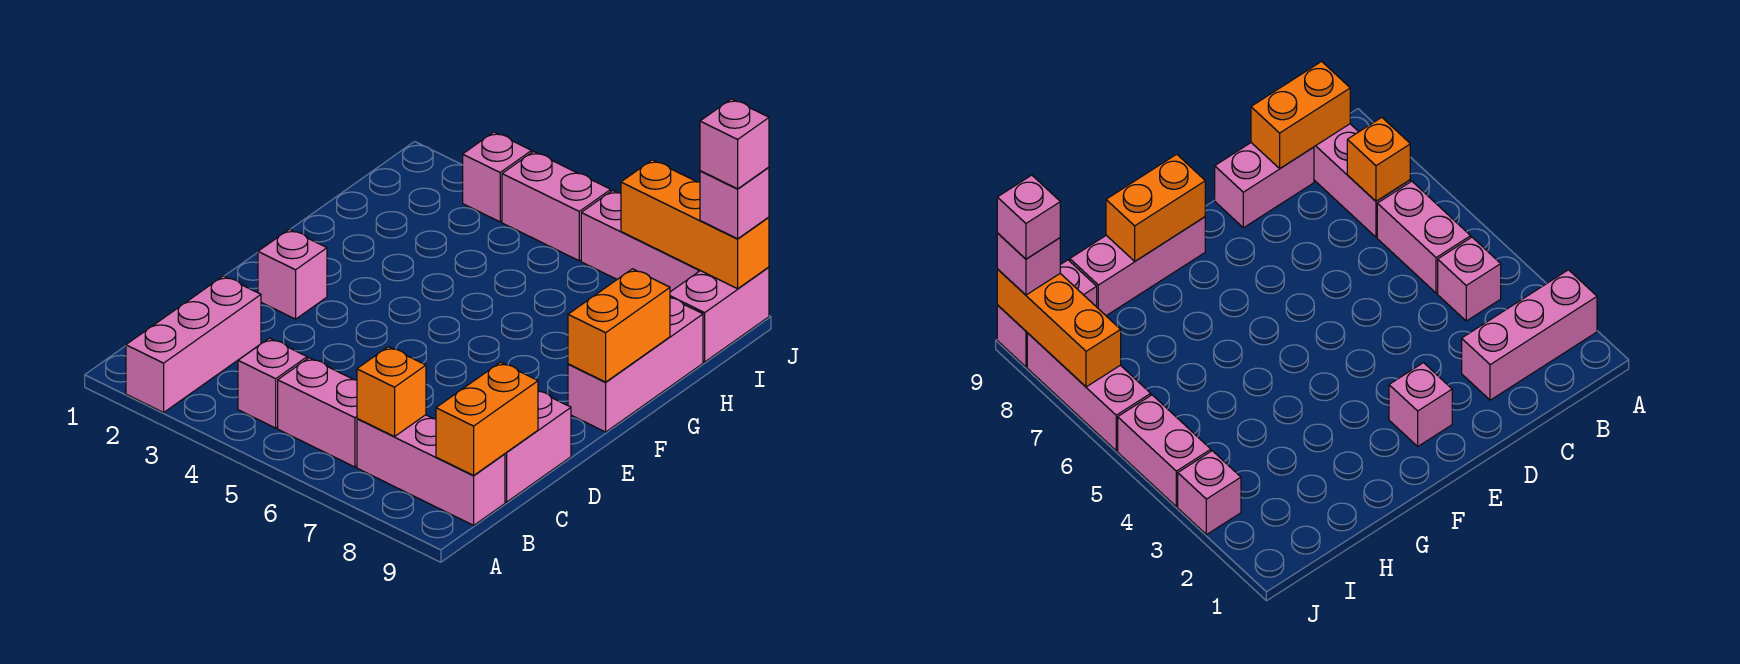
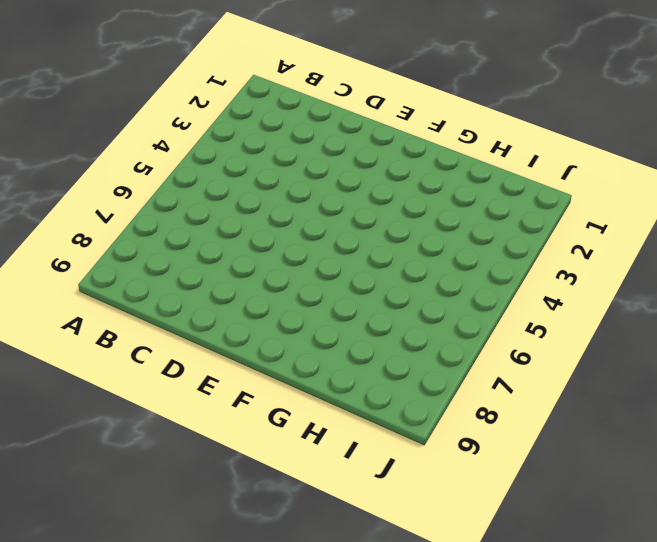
none -> pink 1x3 brick [126,276,261,413]
none -> pink 1x1 brick [238,338,307,428]
none -> pink 1x2 brick [278,358,357,467]

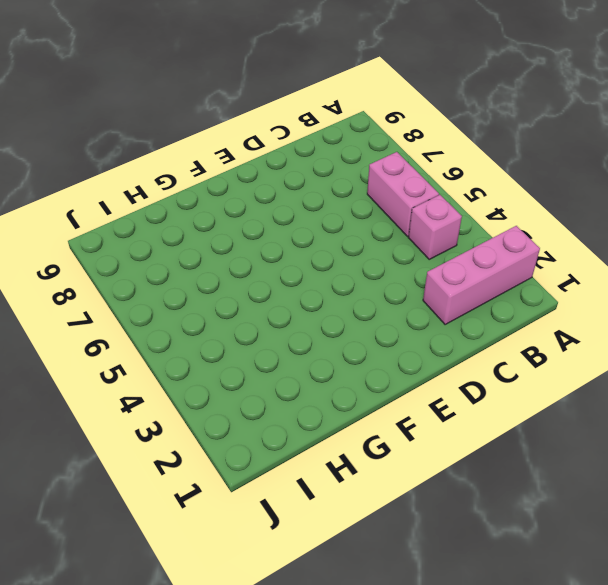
none -> pink 1x3 brick [357,415,505,525]
none -> pink 1x2 brick [505,391,571,502]
none -> pink 1x1 brick [258,229,327,319]

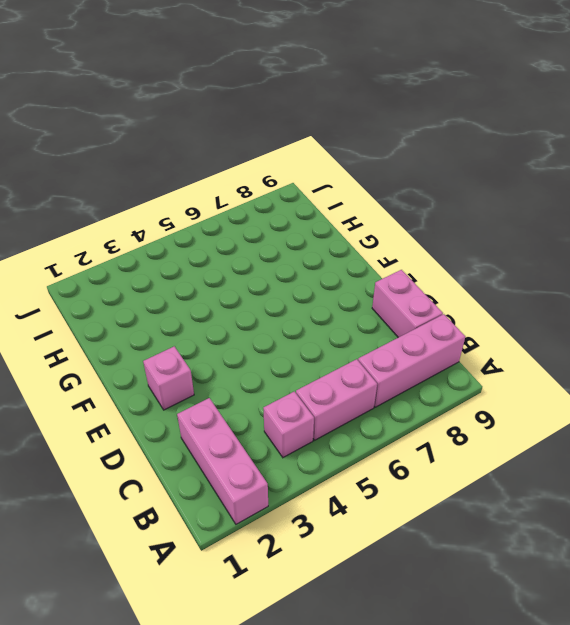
none -> pink 1x3 brick [568,298,703,432]
none -> pink 1x2 brick [670,267,769,362]
none -> pink 1x1 brick [463,132,532,222]

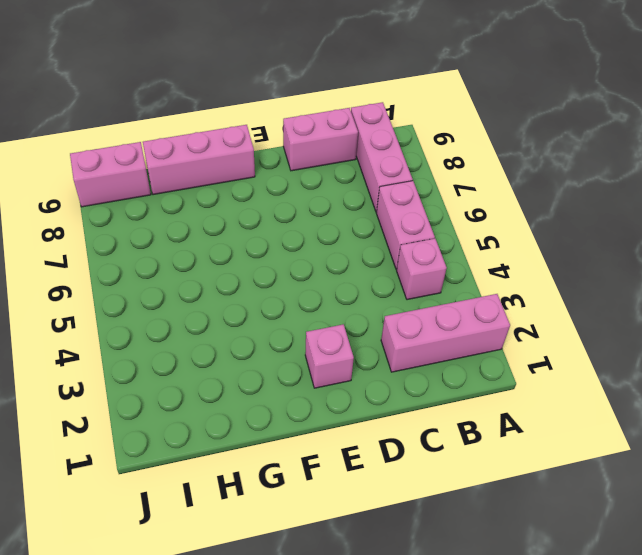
none -> pink 1x1 brick [463,132,532,222]
none -> pink 1x2 brick [502,152,611,261]
none -> pink 1x3 brick [581,190,700,292]

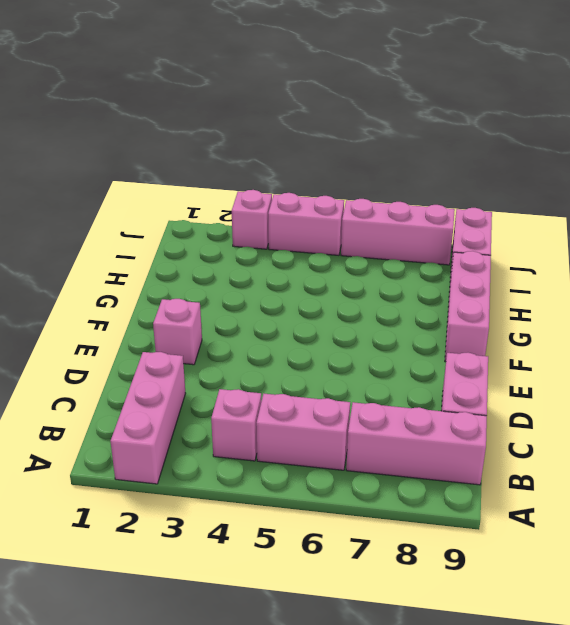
none -> orange 1x1 brick [357,347,426,437]
none -> orange 1x2 brick [436,362,538,475]
none -> orange 1x2 brick [568,269,670,382]

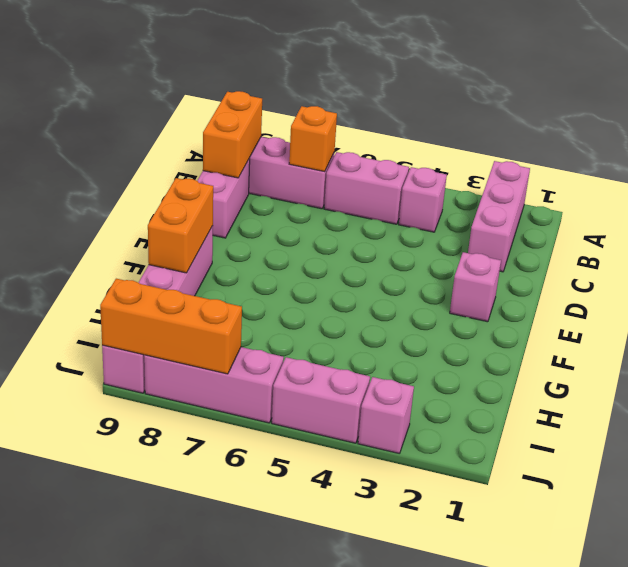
none -> pink 1x1 brick [700,167,769,239]
none -> pink 1x1 brick [700,99,769,189]

